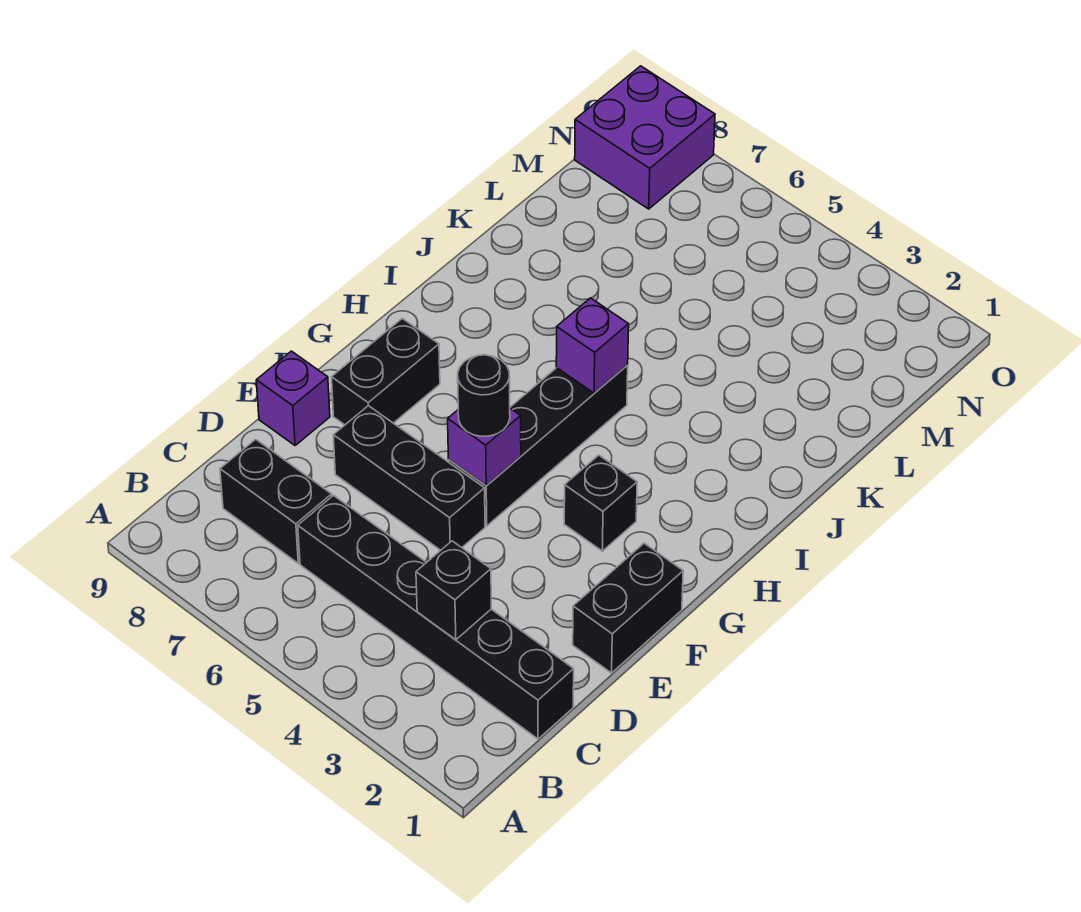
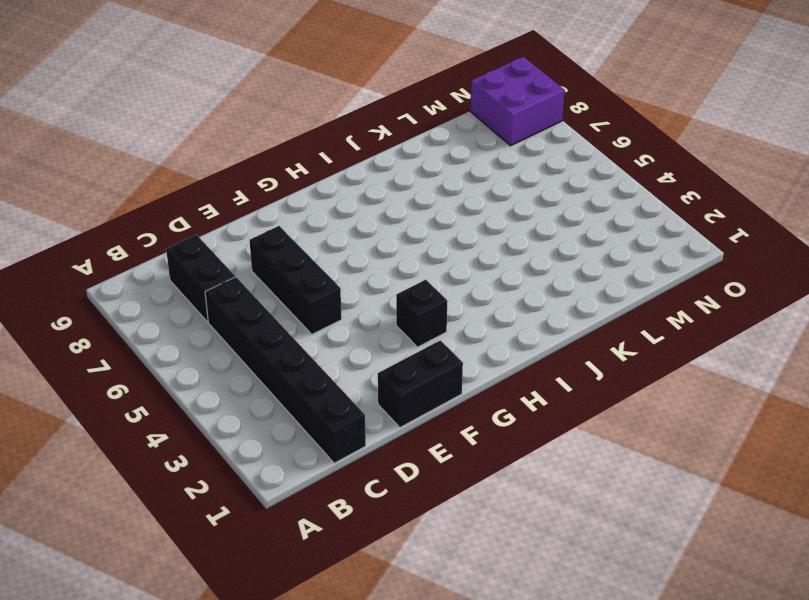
none -> purple 1x1 brick [256,351,330,445]
none -> black 1x4 brick [449,365,628,526]
none -> black 1x2 brick [332,319,440,425]

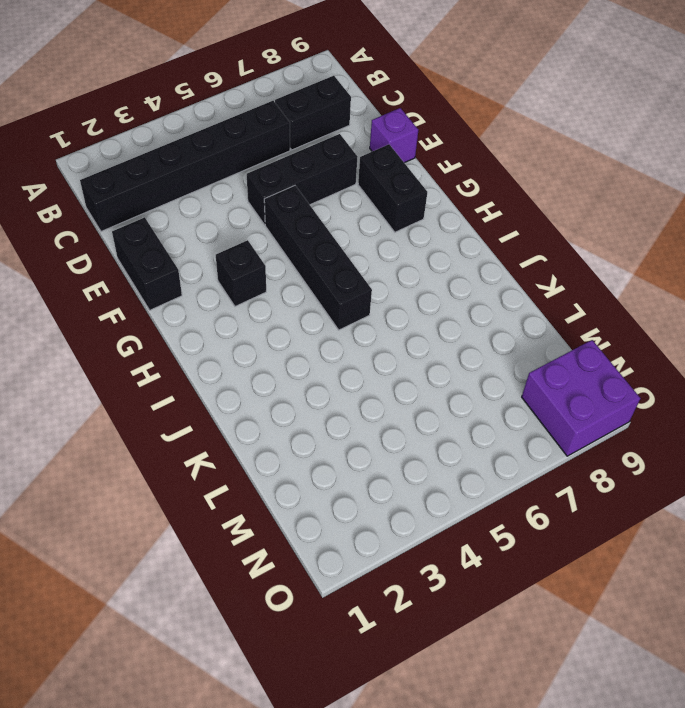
none -> black 1x1 brick [416,541,491,640]
none -> purple 1x1 brick [448,408,521,485]
none -> purple 1x1 brick [556,298,629,393]

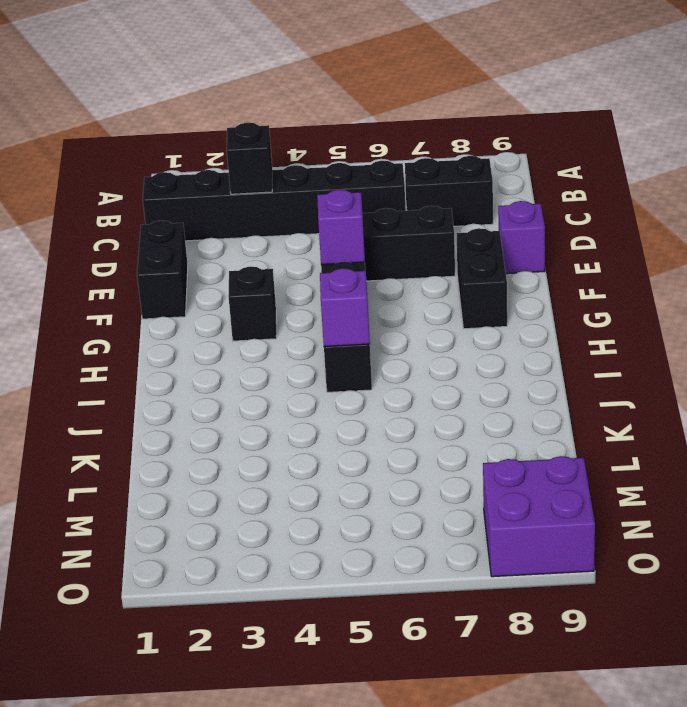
none -> black 1x1 round brick [458,355,510,436]

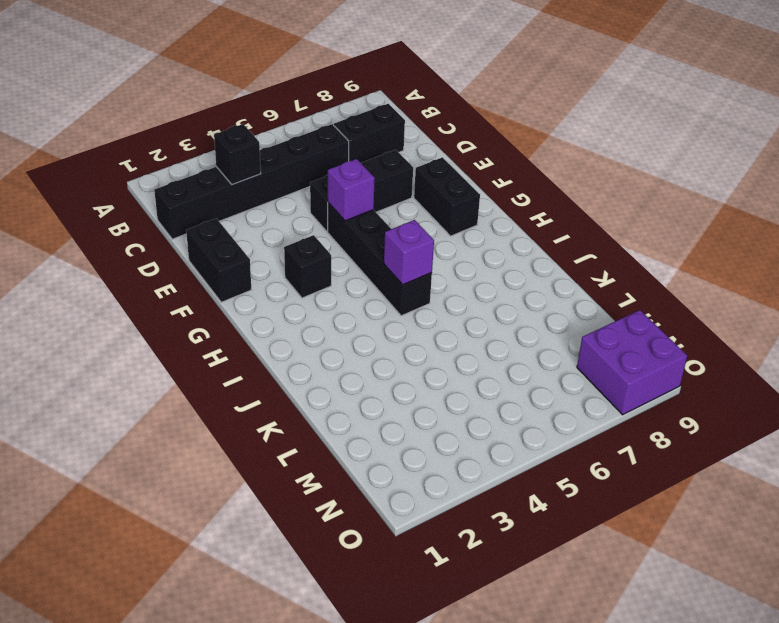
none -> purple 1x1 brick [256,351,330,445]
none -> black 1x1 round brick [458,355,510,436]

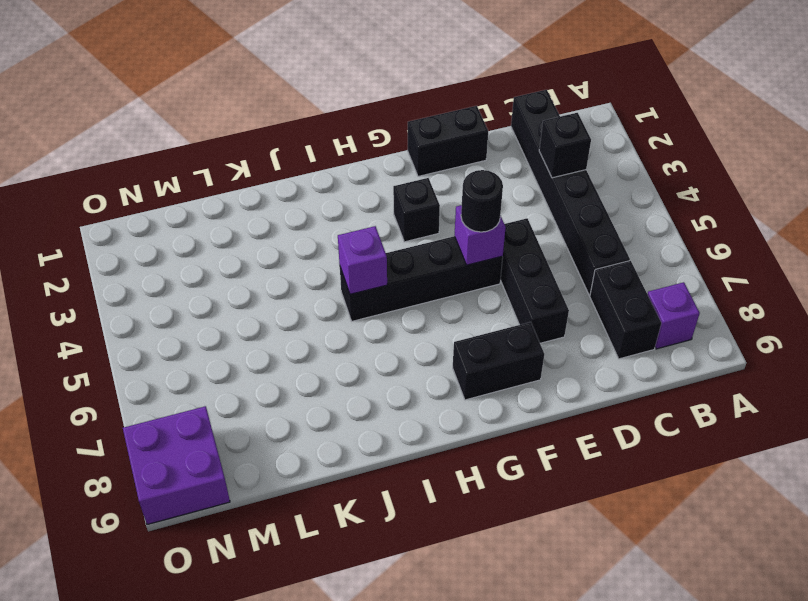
purple 1x1 brick [648,282,700,349] -> purple 1x1 brick moved to [256,351,330,445]

